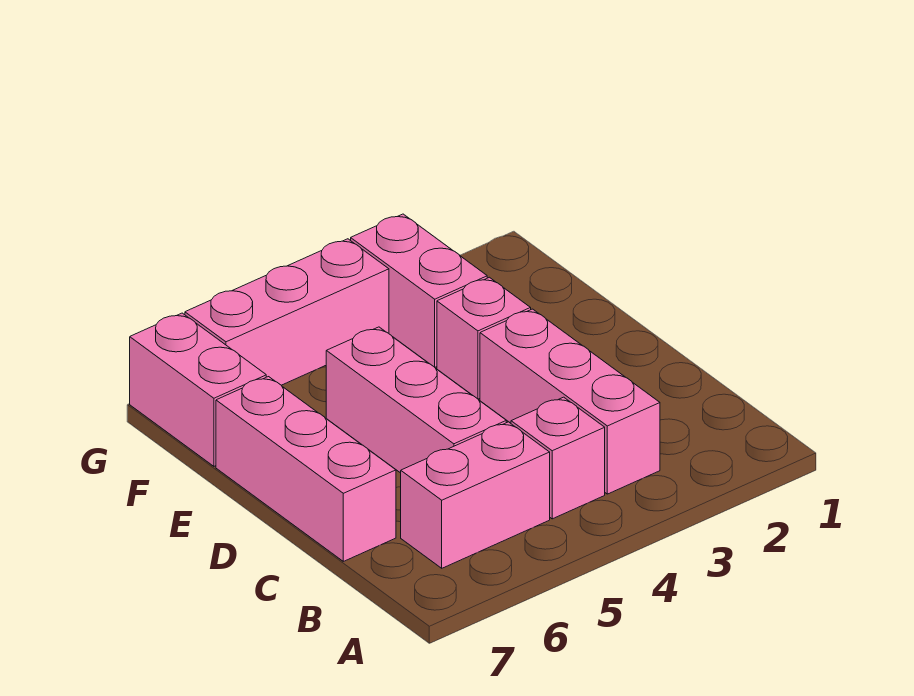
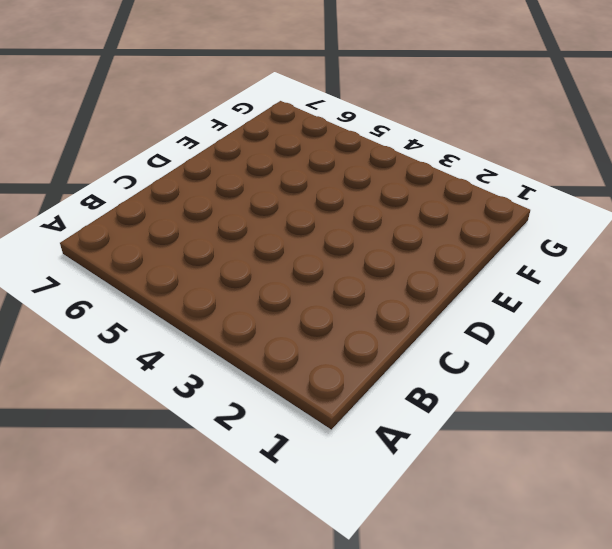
none -> pink 1x3 brick [480,309,660,494]
none -> pink 1x1 brick [511,397,605,519]

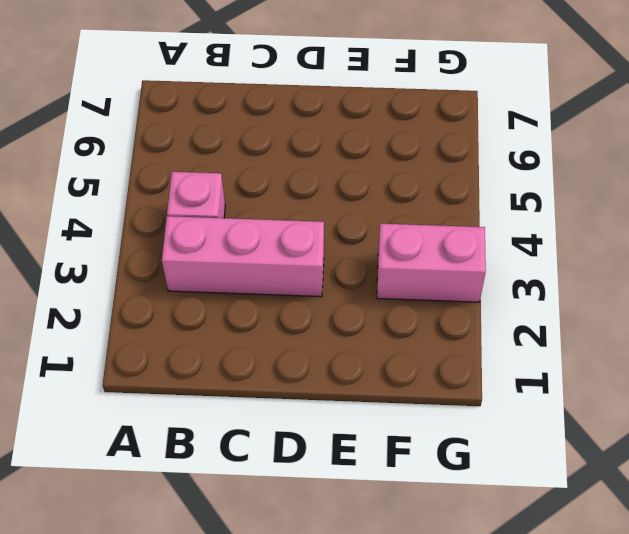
none -> pink 1x2 brick [401,422,550,568]
none -> pink 1x3 brick [326,327,506,473]

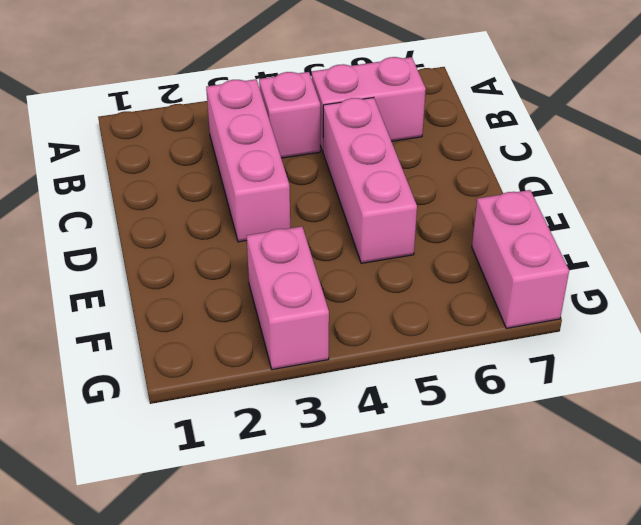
none -> pink 1x3 brick [216,377,396,561]
none -> pink 1x1 brick [437,277,531,399]

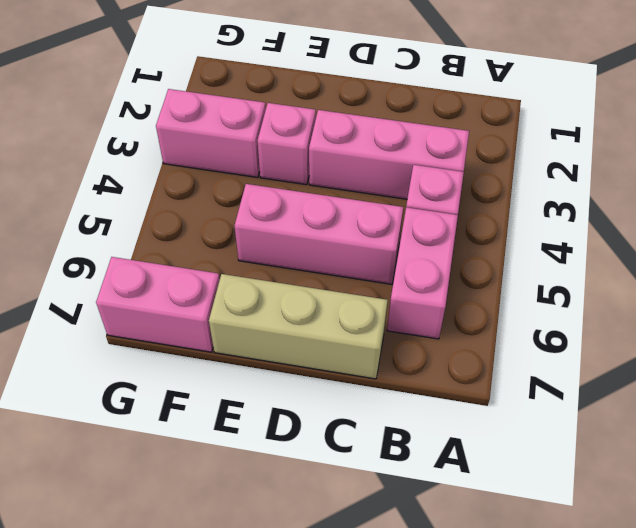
tan 1x3 brick [209,274,388,379] -> pink 1x3 brick [216,377,396,561]
none -> pink 1x3 brick [185,239,389,385]

